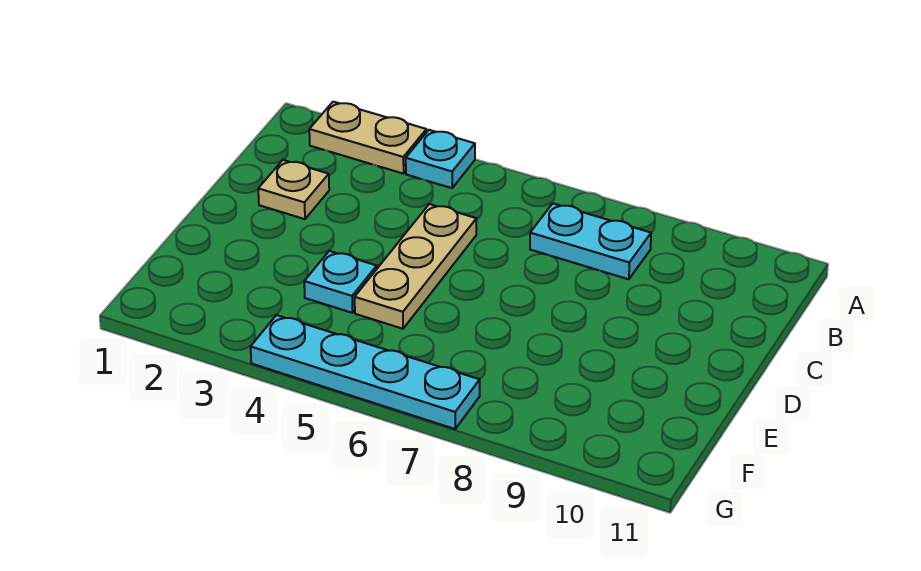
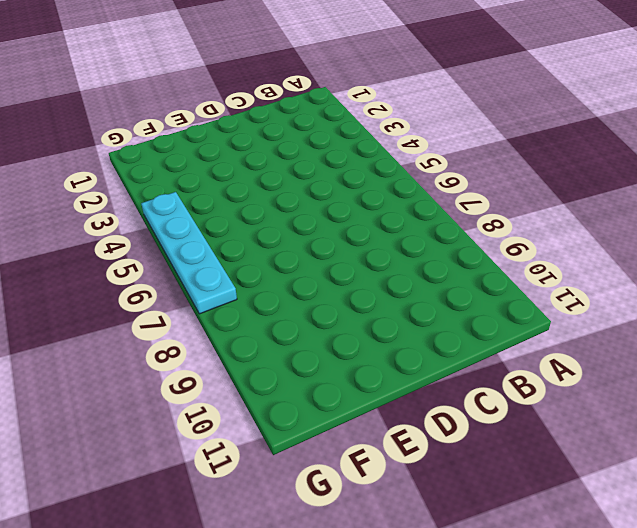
none -> tan 1x2 plate [309,102,426,174]
none -> cyan 1x1 plate [406,130,475,188]

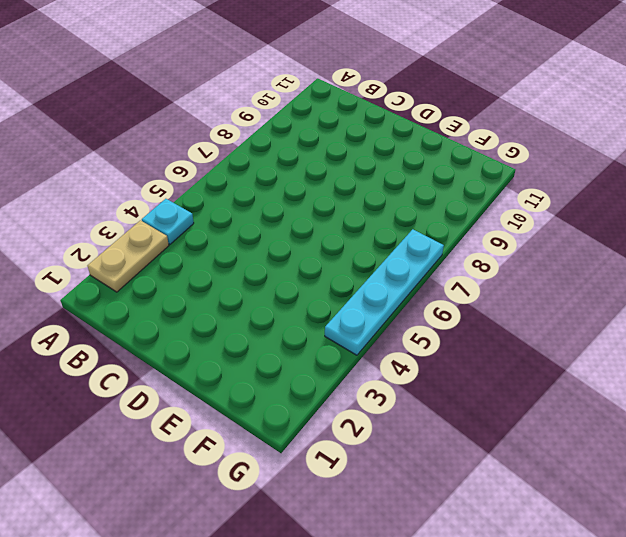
none -> cyan 1x2 plate [530,204,651,279]
none -> tan 1x1 plate [258,160,329,219]

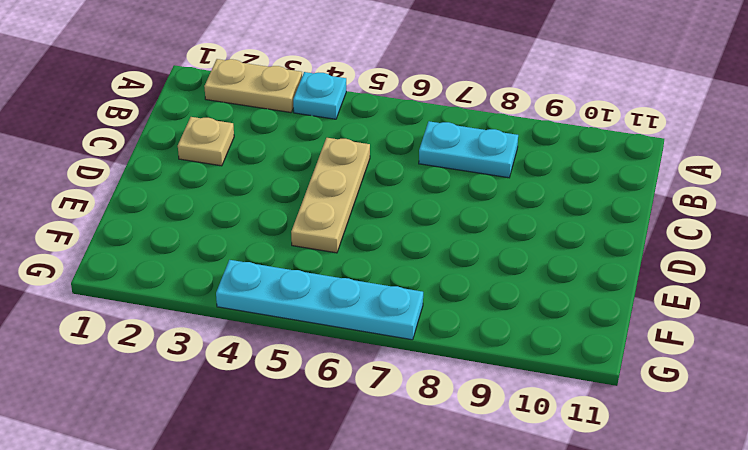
none -> cyan 1x1 plate [304,251,377,313]

